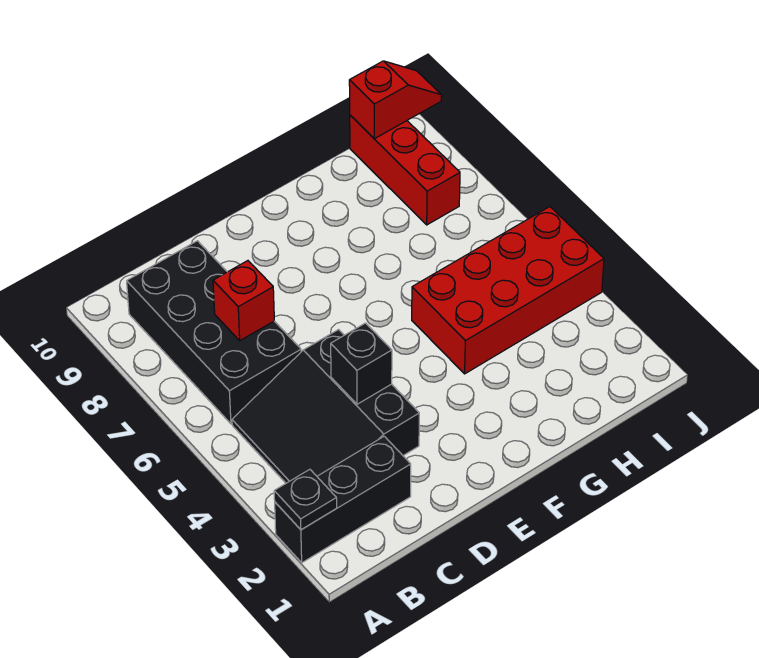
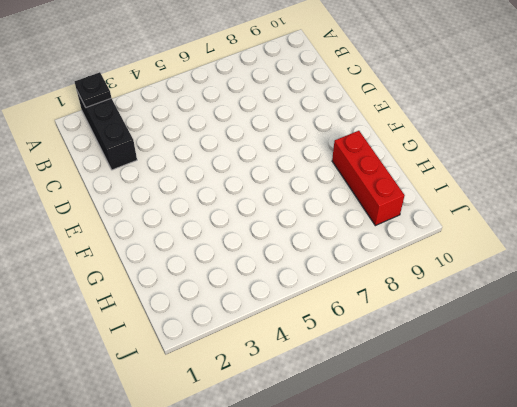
red 1x3 brick [332,131,405,226] -> red 1x3 brick turned to [350,115,460,225]
none -> black 3x3 slope [232,330,419,483]
none -> black 2x4 brick [127,241,301,424]

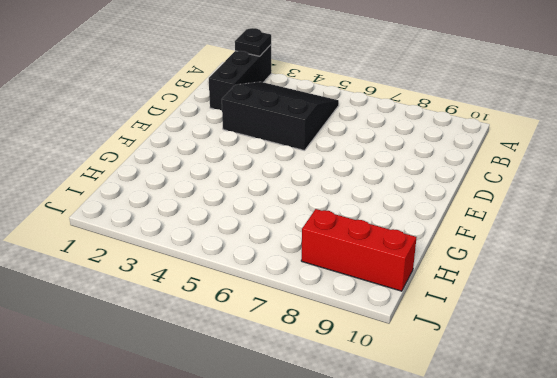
none -> black 2x4 brick [127,241,301,424]
none -> red 2x4 brick [412,207,604,374]

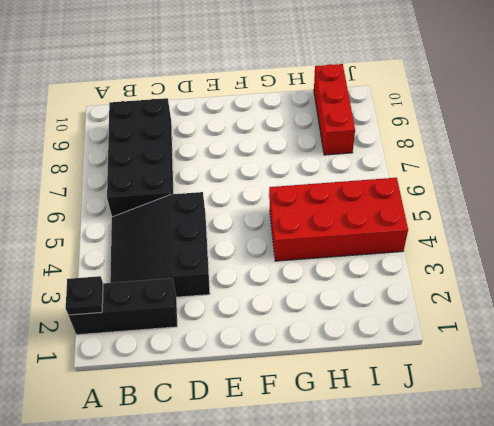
none -> red 1x1 brick [213,261,274,341]
none -> black 1x1 brick [331,323,392,404]

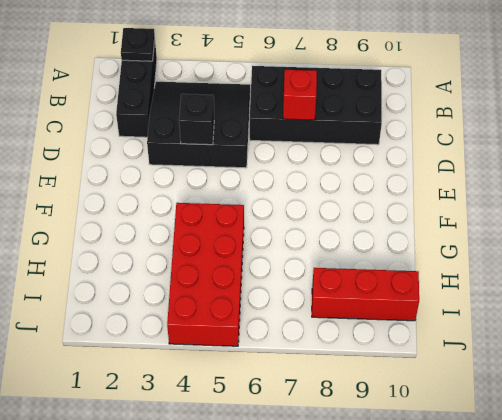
none -> red 1x2 slope [349,61,442,139]

